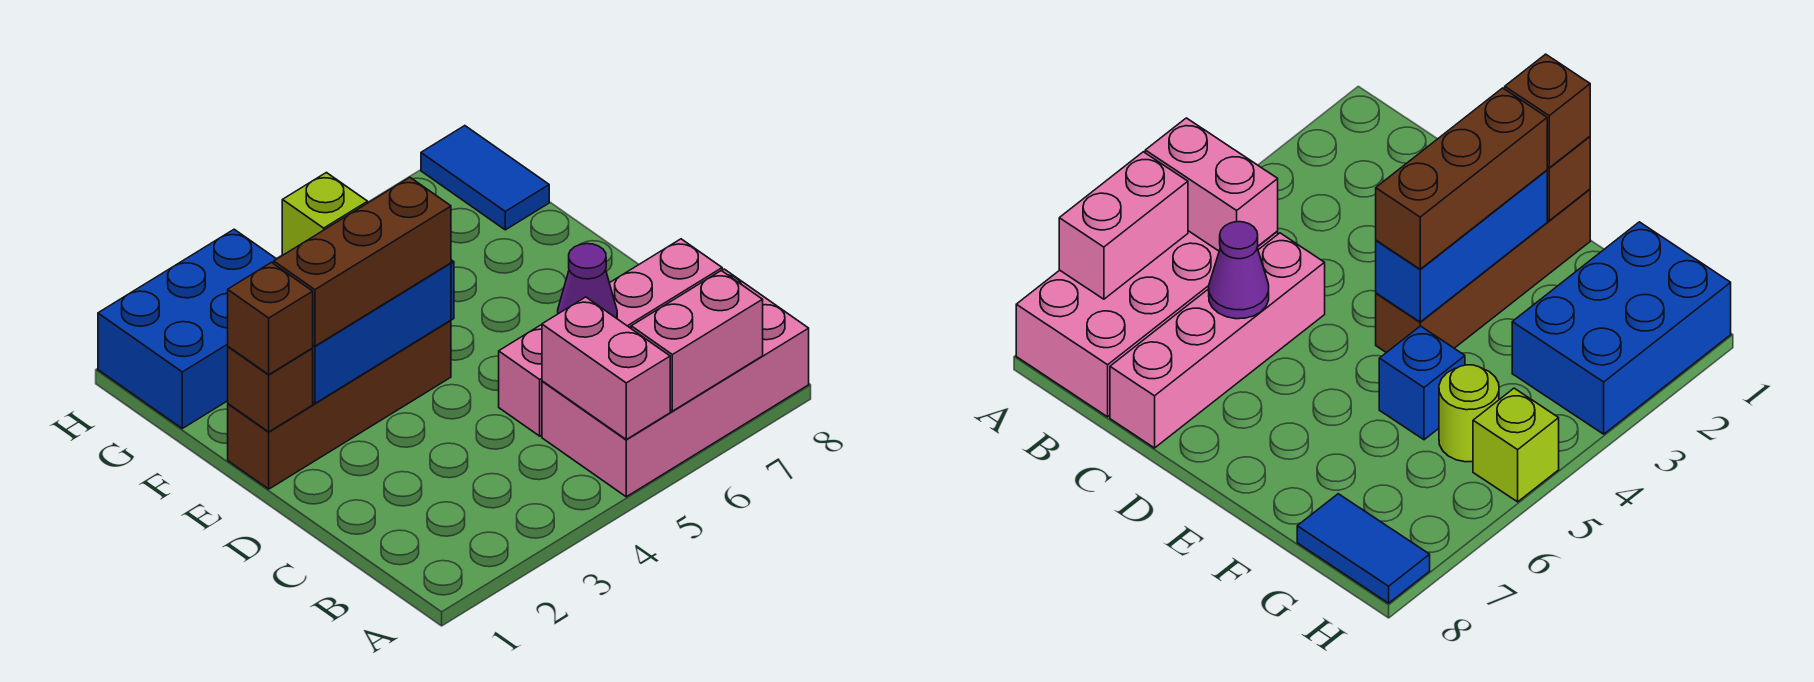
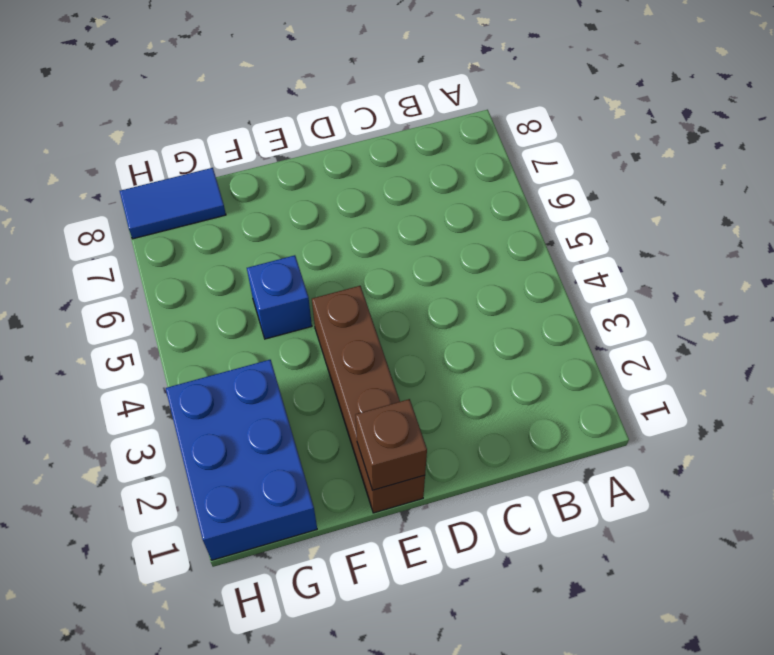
none -> pink 2x4 brick [542,269,809,497]
none -> pink 1x4 brick [499,239,722,436]
none -> lime 1x1 round brick [1439,365,1499,462]

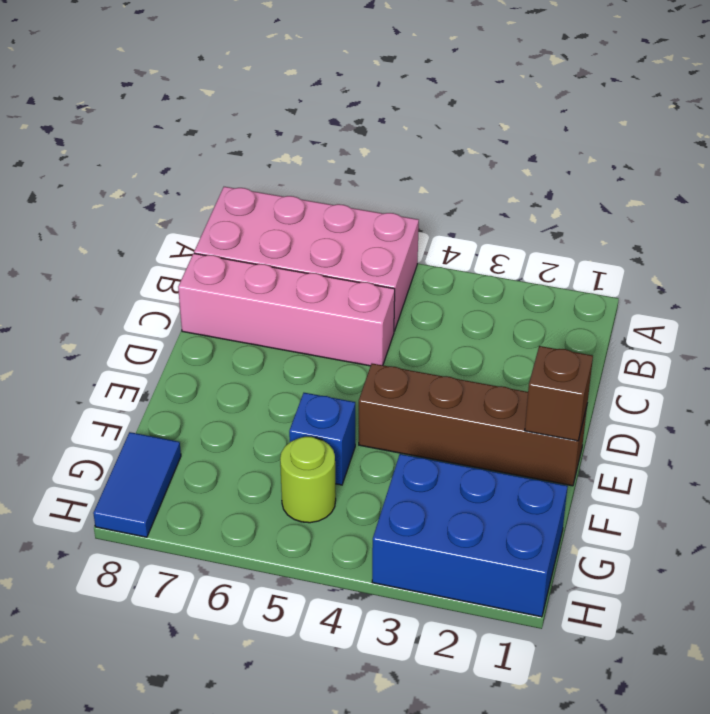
none -> lime 1x1 brick [282,173,368,255]
none -> pink 1x2 brick [542,297,670,439]
none -> pink 1x2 brick [631,271,763,411]

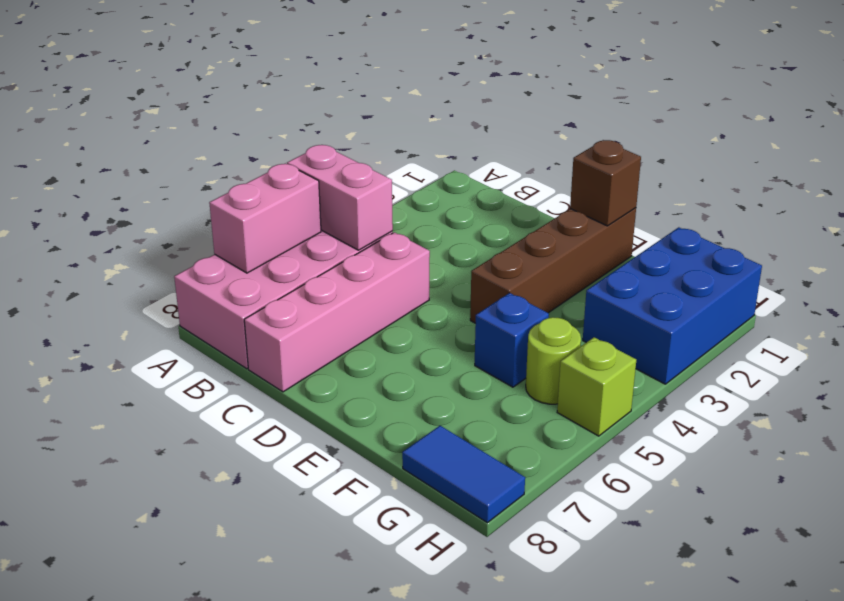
none -> purple 1x1 cone [558,244,617,318]
none -> blue 1x3 brick [312,263,451,403]
none -> brown 1x1 brick [228,263,313,374]

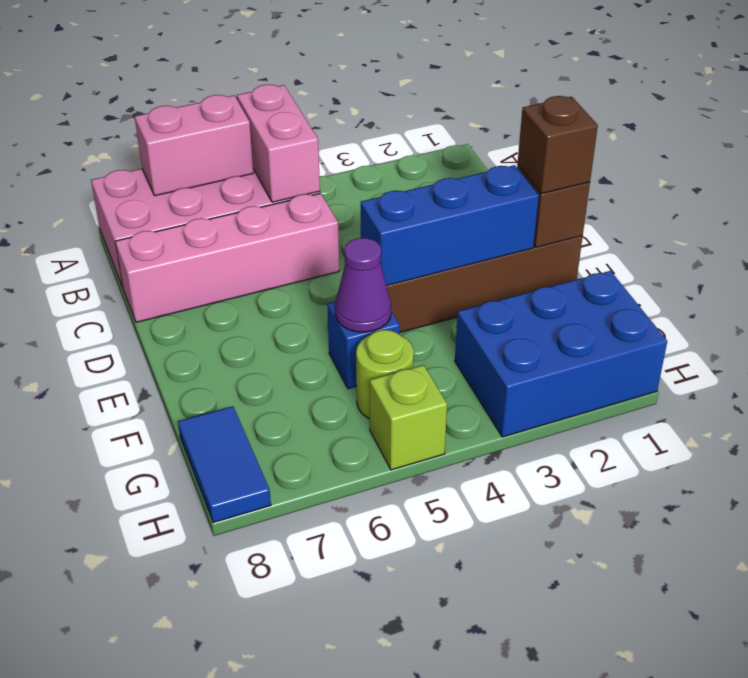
purple 1x1 cone [335,238,391,332] -> purple 1x1 cone moved to [558,244,617,318]
none -> brown 1x3 brick [274,177,451,346]

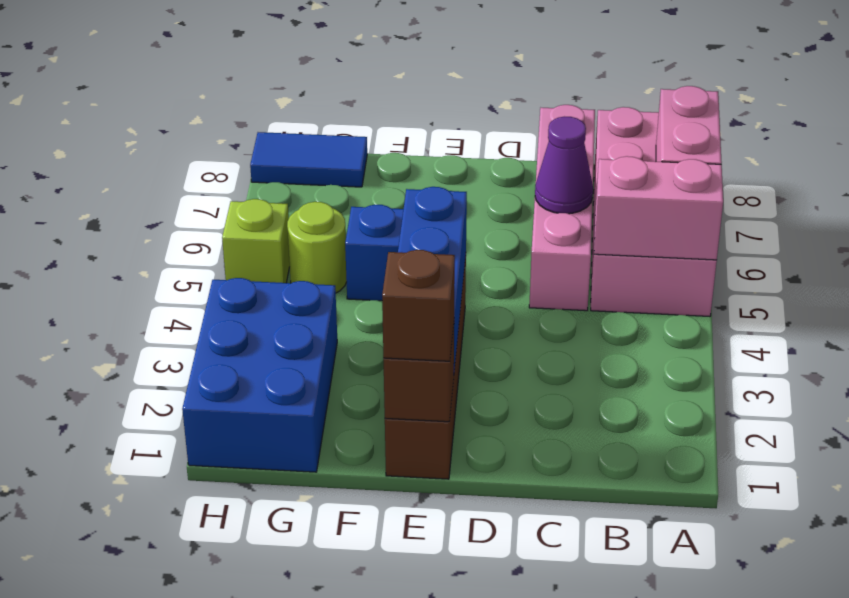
none -> brown 1x3 brick [274,177,451,346]

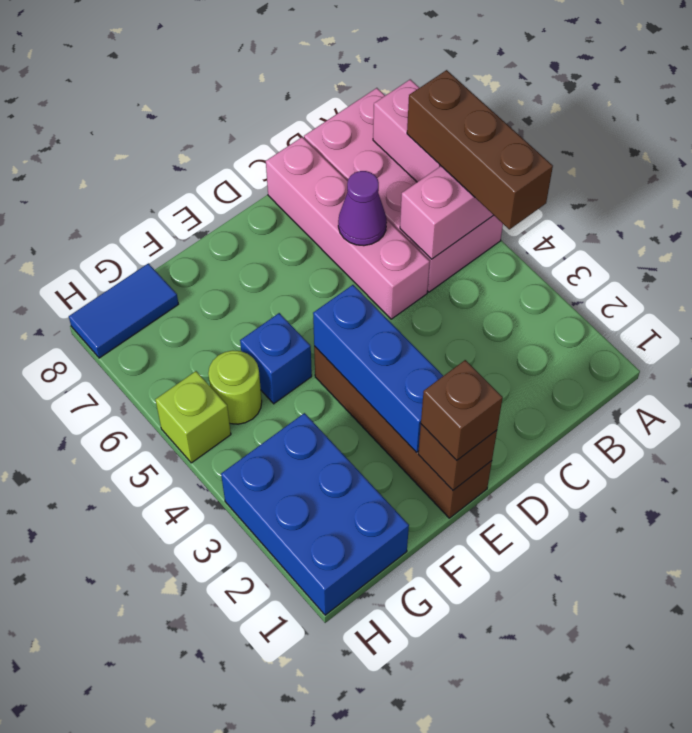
brown 1x3 brick [407,70,553,229] -> brown 1x3 brick moved to [274,177,451,346]

